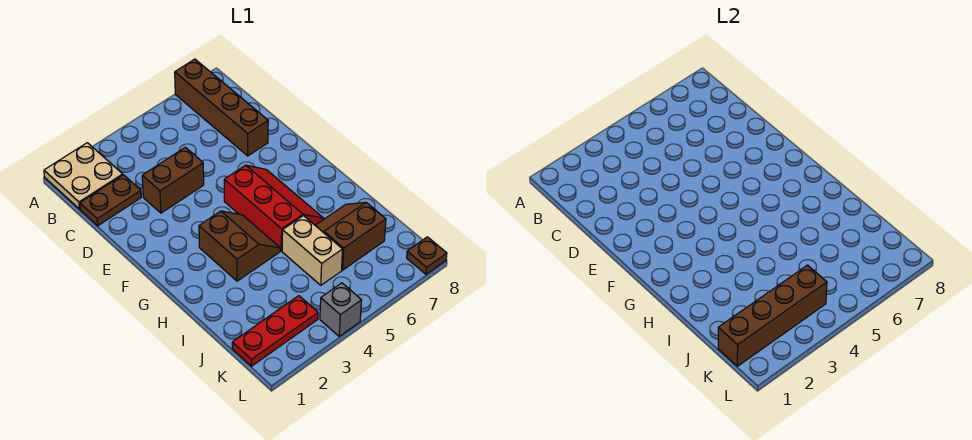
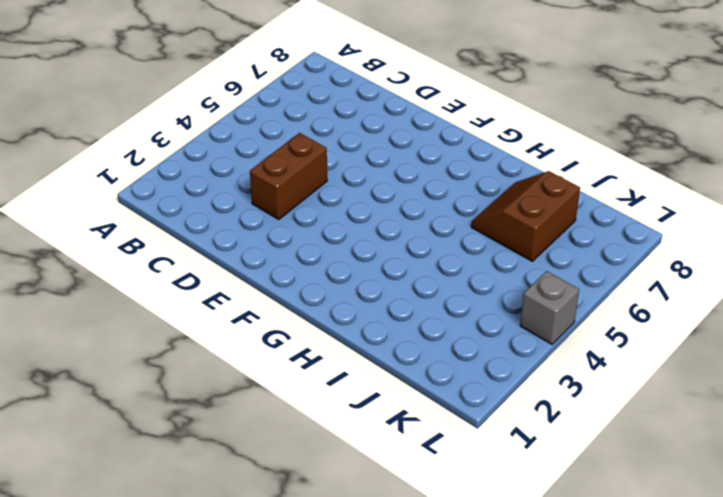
none -> tan 2x2 plate [44,143,123,209]
none -> brown 1x4 brick [175,59,268,156]
none -> brown 1x2 plate [80,175,141,226]

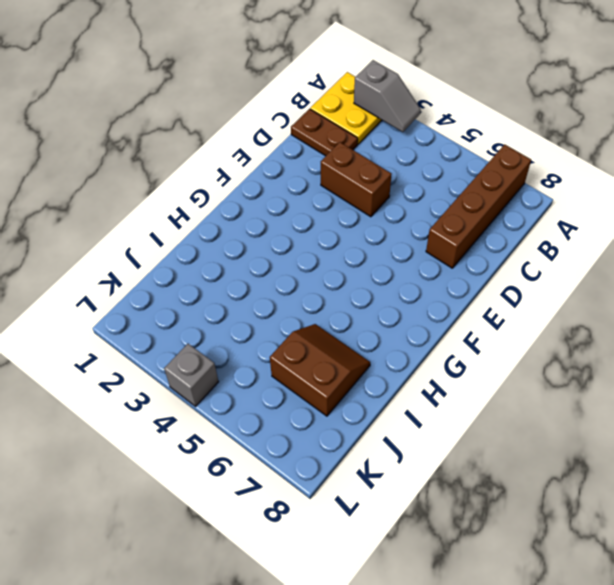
yellow 2x2 plate [310,72,382,144] -> tan 2x2 plate [44,143,123,209]
grey 1x2 slope [354,60,421,132] -> none
none -> red 2x3 slope [224,165,324,251]
none -> brown 2x2 slope [199,211,280,281]
none -> tan 1x2 brick [282,216,343,285]

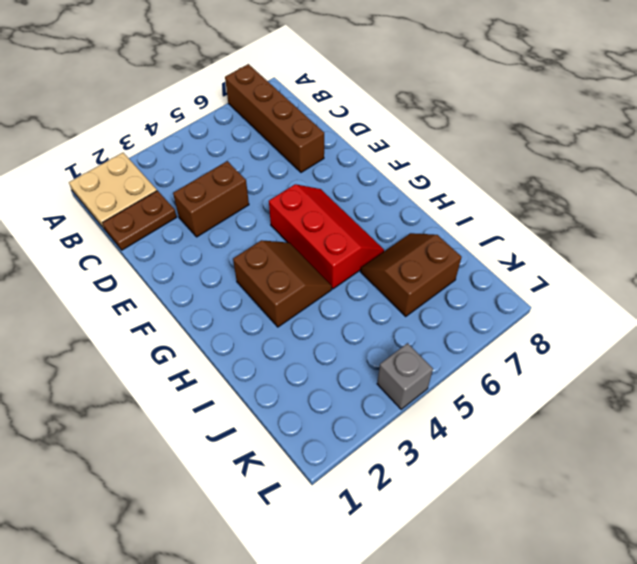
none -> tan 1x2 brick [282,216,343,285]
none -> red 1x3 plate [232,296,318,366]
none -> brown 1x1 plate [407,237,447,274]

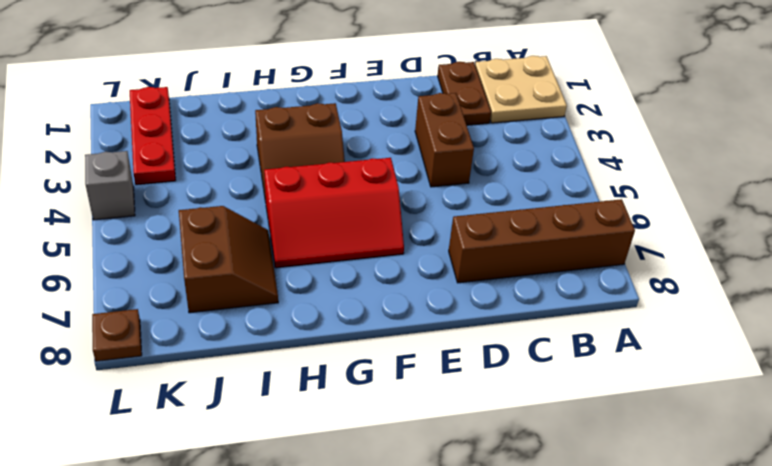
none -> tan 1x2 brick [282,216,343,285]
none -> brown 1x4 brick [718,265,827,366]

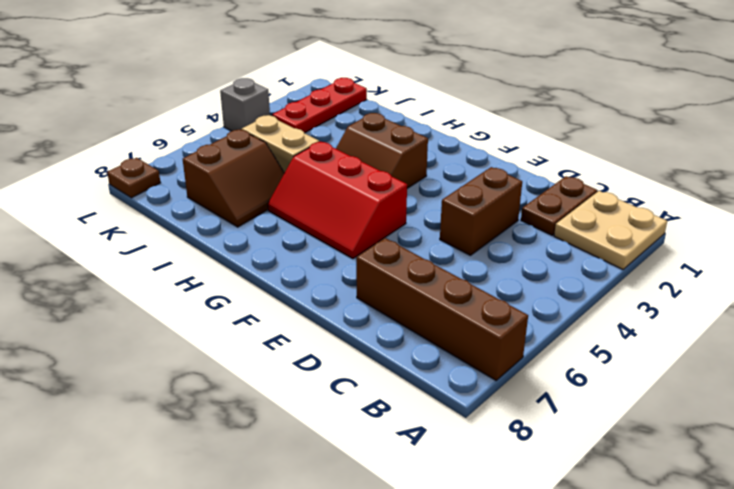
none -> brown 1x4 brick [718,265,827,366]

